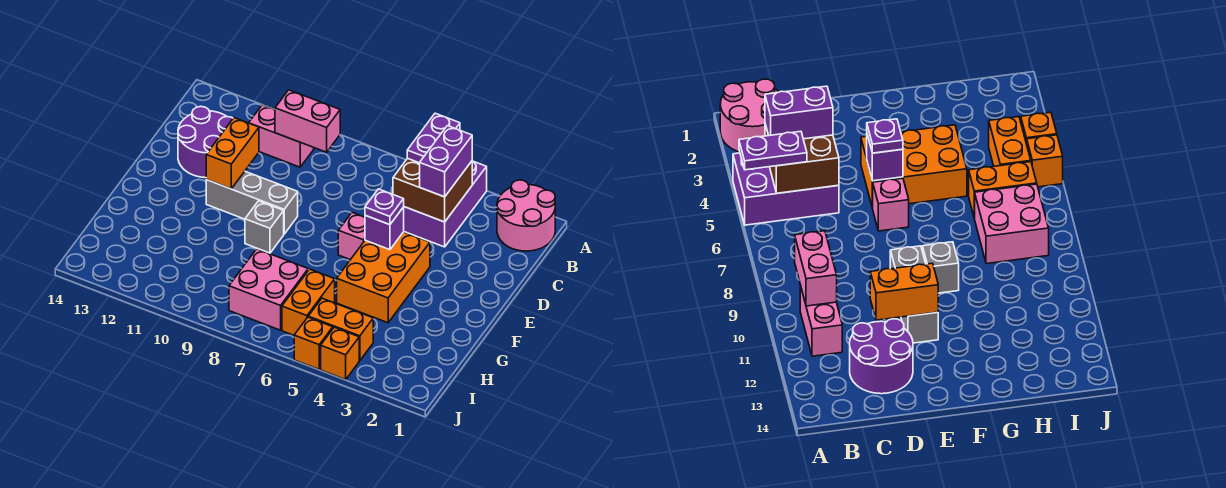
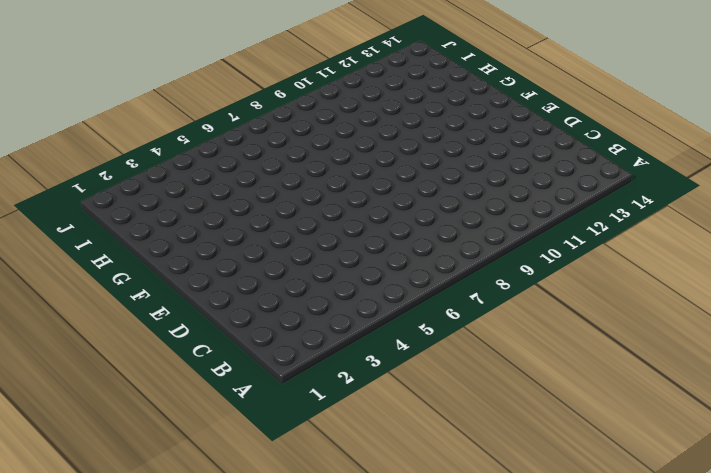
none -> pink 2x2 round brick [497,180,555,251]
none -> purple 2x3 brick [404,161,487,247]
none -> pink 1x2 brick [249,105,314,167]

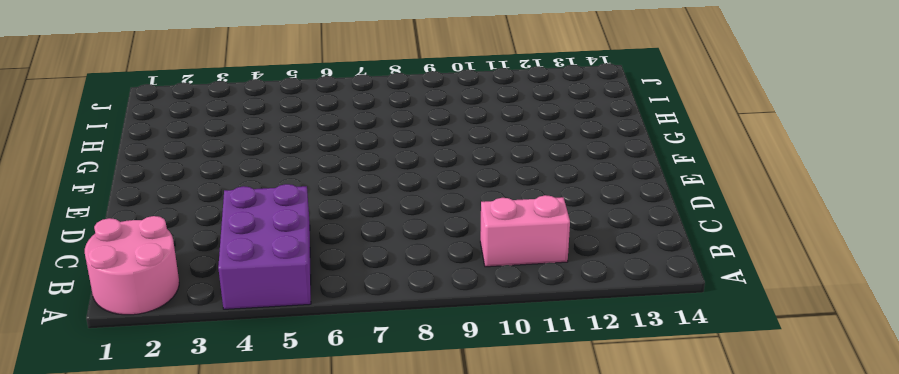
none -> purple 2x2 round brick [178,106,233,178]
none -> orange 2x3 brick [337,232,430,323]
none -> pink 1x1 brick [338,212,365,260]

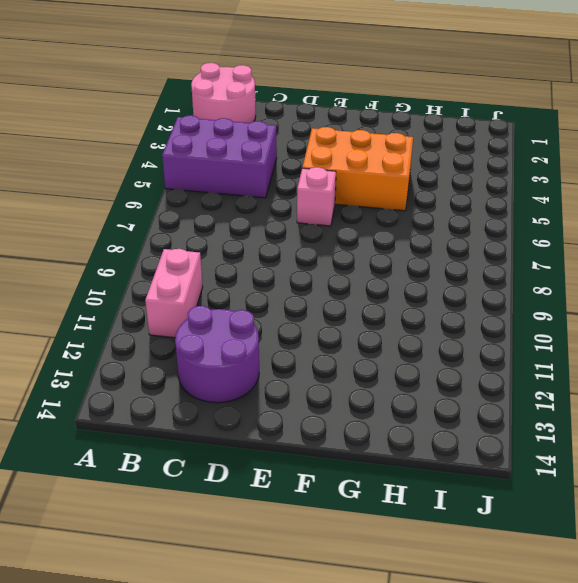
none -> grey 1x3 brick [206,171,298,234]
none -> grey 1x1 brick [245,201,284,253]
none -> orange 1x2 brick [282,269,335,335]

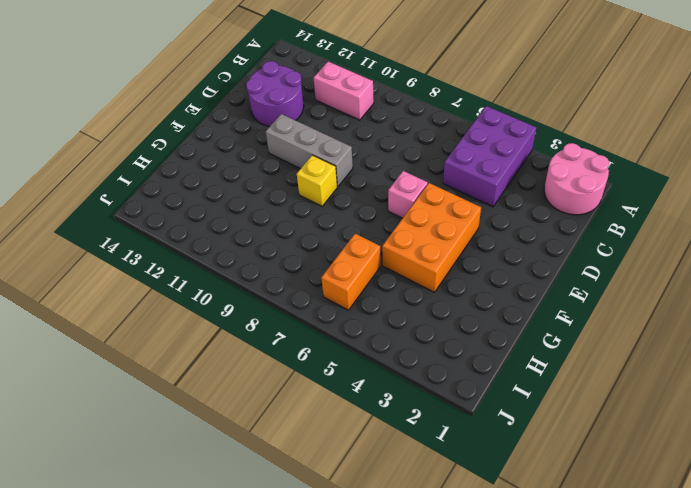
yellow 1x1 brick [297,155,337,206] -> grey 1x1 brick [245,201,284,253]
none -> pink 2x2 brick [229,249,308,330]
none -> orange 1x2 brick [308,298,373,361]
none -> orange 1x1 brick [321,327,359,380]

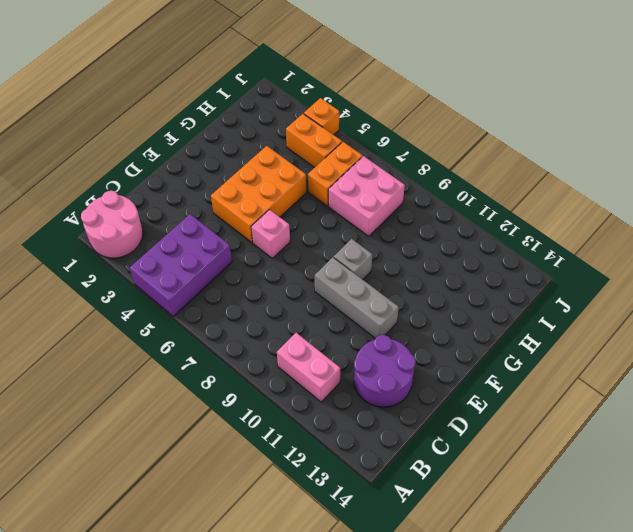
none -> orange 1x1 brick [294,317,333,369]
none -> brown 2x2 brick [393,158,472,222]
none -> pink 1x2 brick [275,90,340,152]

